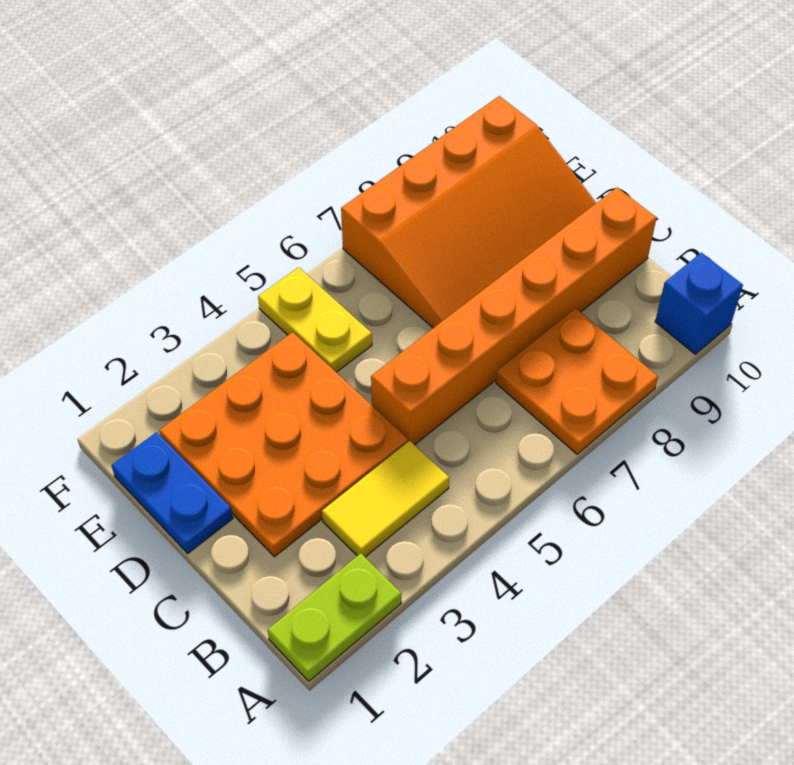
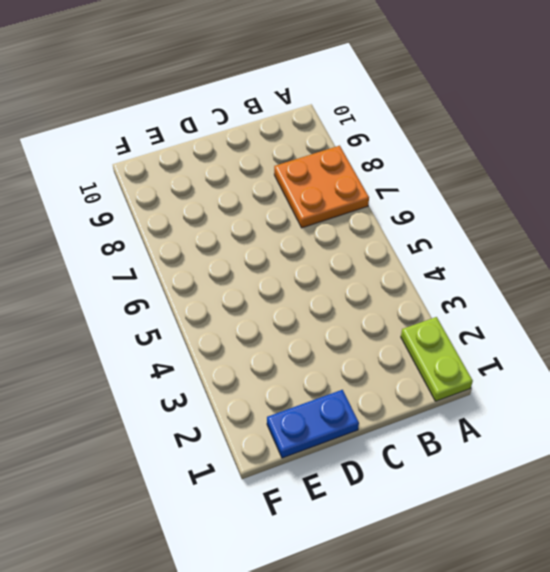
none -> blue 1x1 brick [655,253,743,354]
none -> yellow 1x2 tile [322,441,449,557]

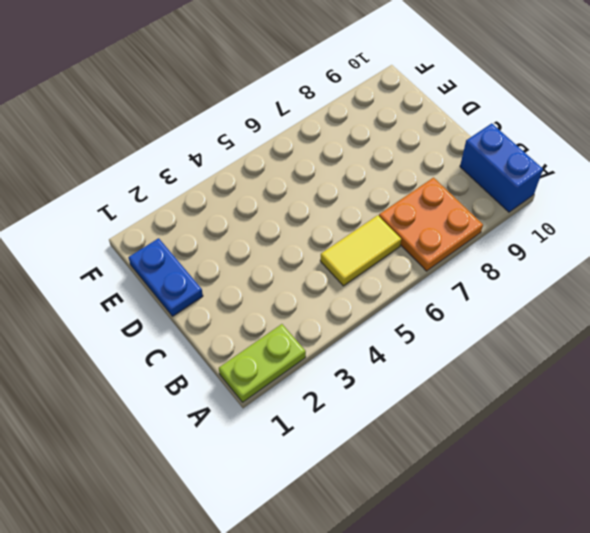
blue 1x2 brick [460,123,543,212] -> blue 1x1 brick [655,253,743,354]
yellow 1x2 tile [320,215,401,286] -> yellow 1x2 tile moved to [322,441,449,557]
none -> orange 3x3 plate [159,332,408,557]
none -> orange 1x6 brick [371,187,656,445]

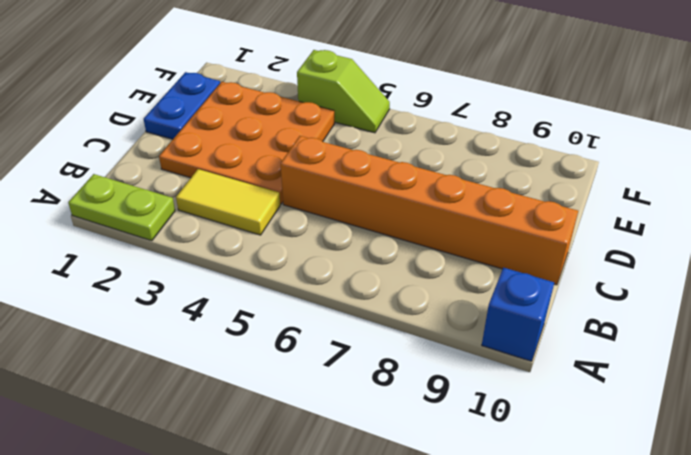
lime 1x2 slope [297,50,390,133] -> yellow 1x2 plate [258,267,372,372]
none -> orange 2x2 plate [496,308,658,454]
none -> orange 3x4 slope [341,96,596,328]

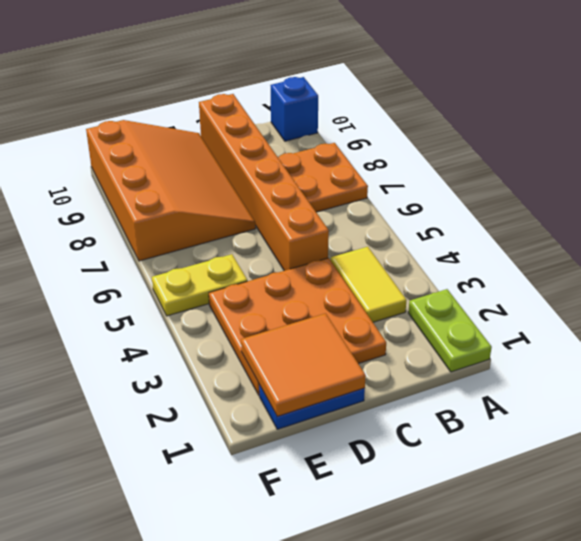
orange 2x2 tile [241,313,366,416] -> none

